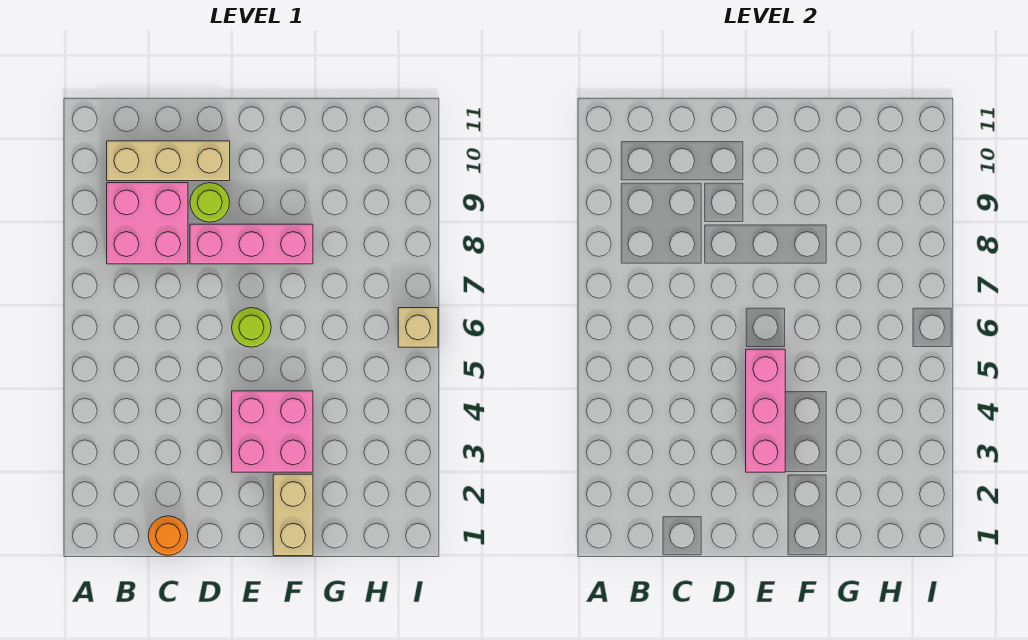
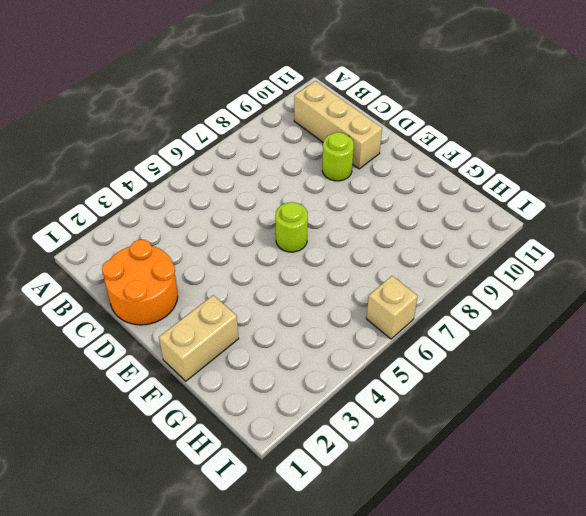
orange 2x2 round brick [102,240,178,325] -> orange 1x1 round brick [148,516,188,556]
none -> pink 2x2 brick [107,183,188,264]
none -> pink 1x3 brick [190,224,313,264]

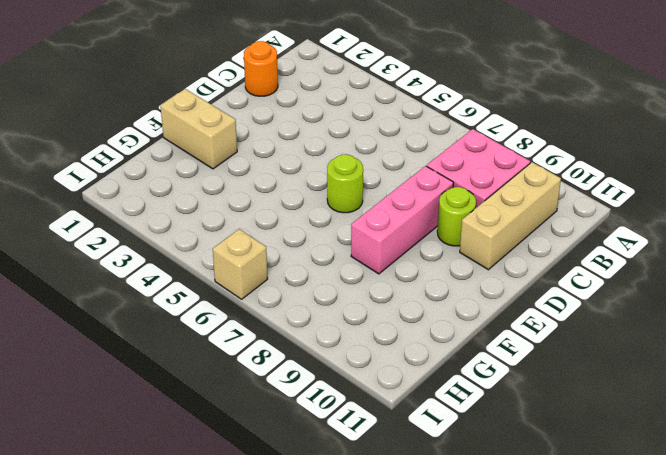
none -> pink 2x2 brick [232,391,313,472]
none -> pink 1x3 brick [746,349,785,472]

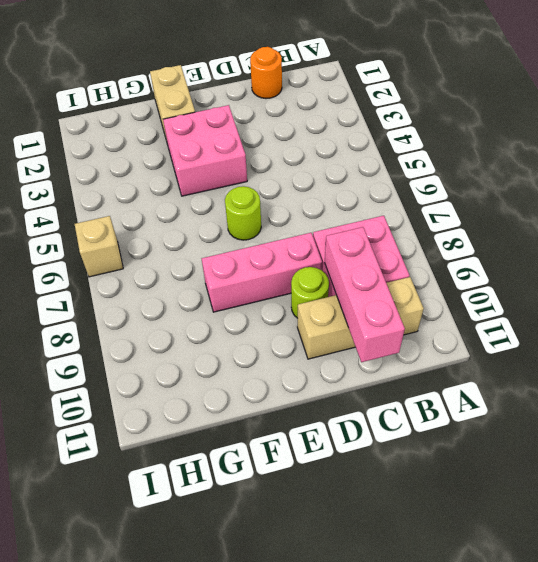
pink 1x3 brick [325,227,405,362] -> pink 1x3 brick moved to [746,349,785,472]

